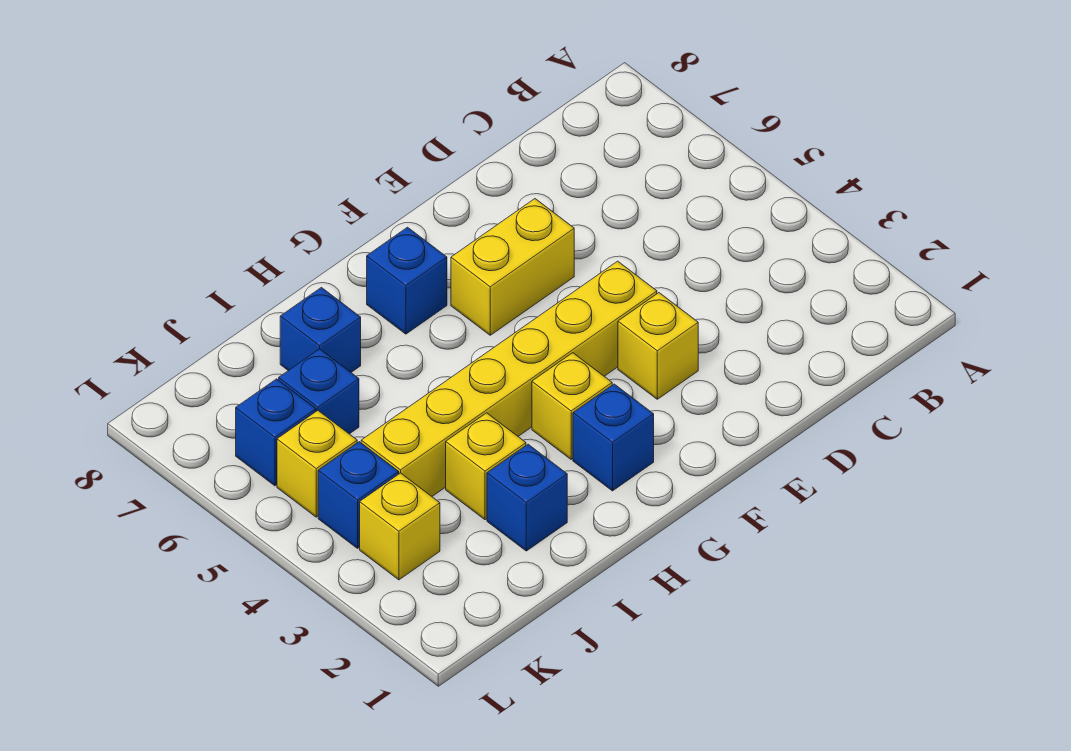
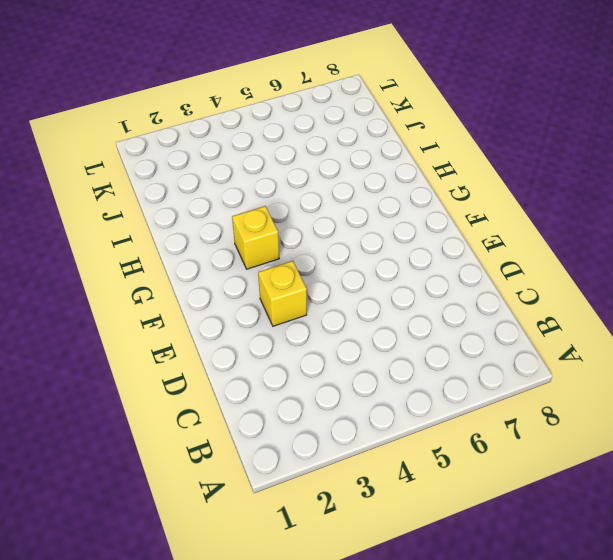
none -> yellow 1x6 brick [361,261,657,496]
none -> yellow 1x2 brick [451,199,574,335]
none -> blue 1x1 brick [573,384,654,491]

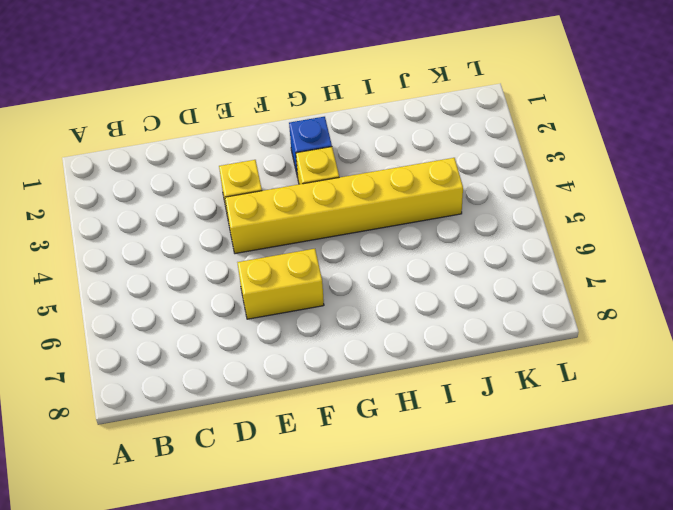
none -> blue 1x1 brick [367,227,447,334]
none -> blue 1x1 brick [487,444,567,551]
none -> yellow 1x1 brick [446,413,526,520]

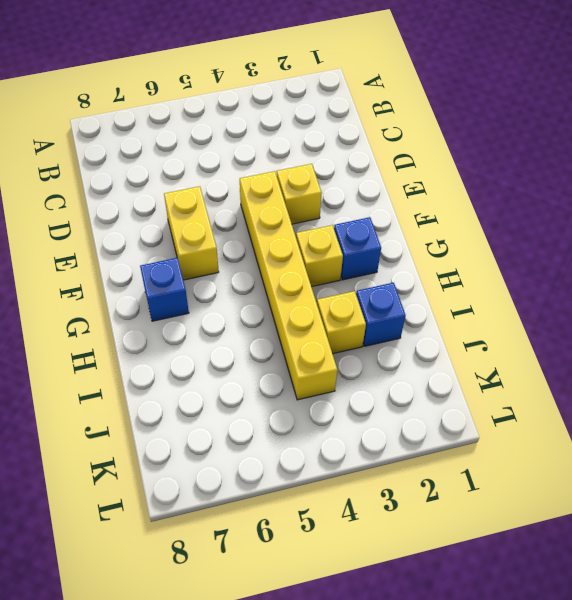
none -> blue 1x1 brick [280,288,361,372]
none -> blue 1x1 brick [279,349,359,434]
none -> yellow 1x1 brick [360,473,440,580]

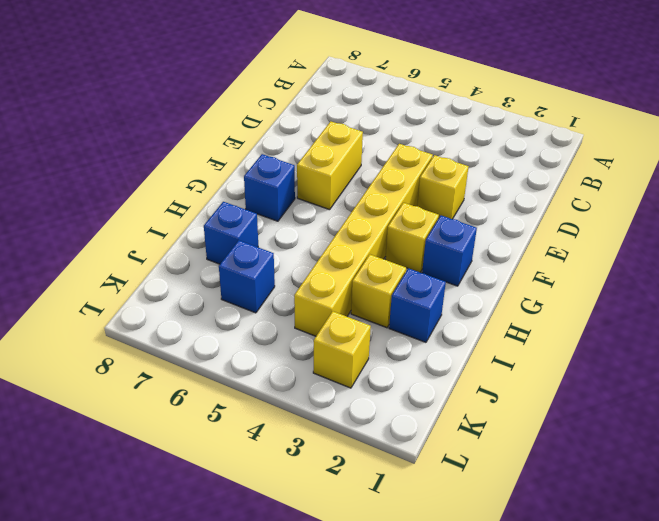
none -> blue 1x1 brick [318,442,399,548]
none -> yellow 1x1 brick [277,410,357,517]
none -> blue 1x1 brick [236,379,316,486]

